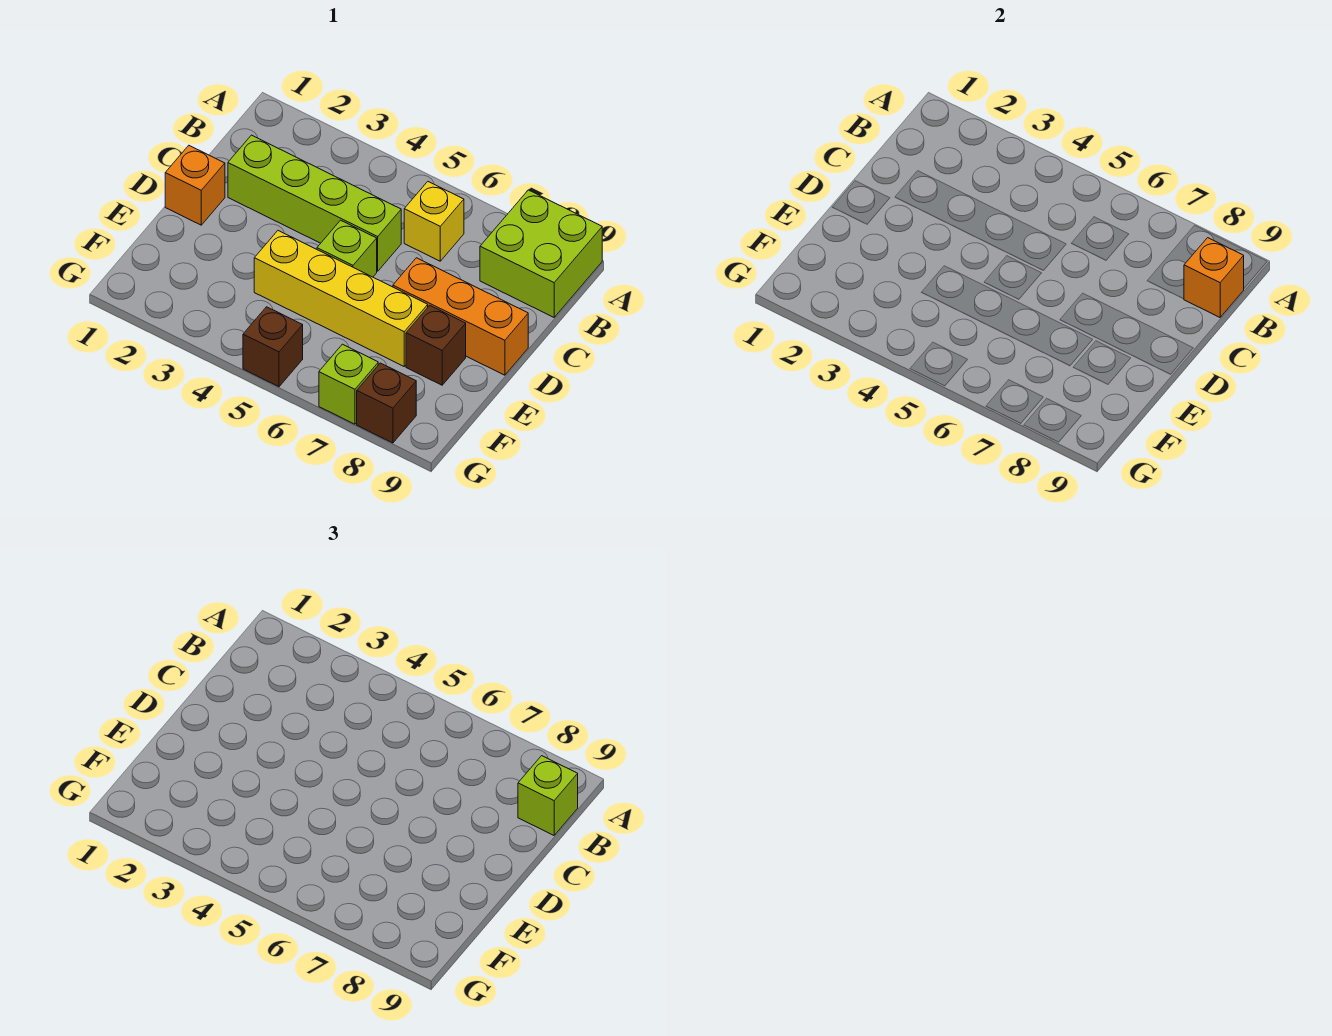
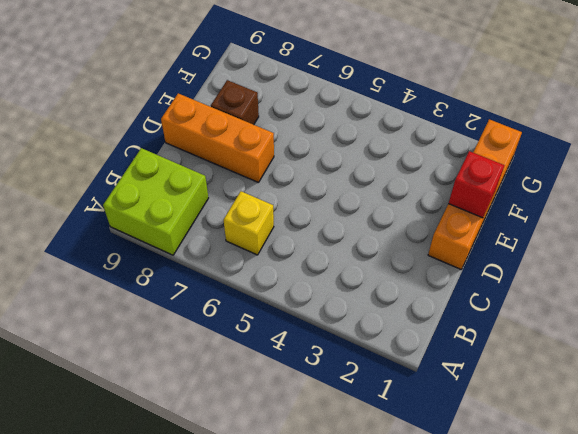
orange 1x4 brick [428,119,522,269] -> orange 1x1 brick [165,146,225,225]
red 1x1 brick [449,151,504,218] -> none
none -> lime 1x4 brick [228,135,401,271]
none -> lime 1x1 brick [317,220,377,277]
none -> yellow 1x4 brick [254,231,428,366]

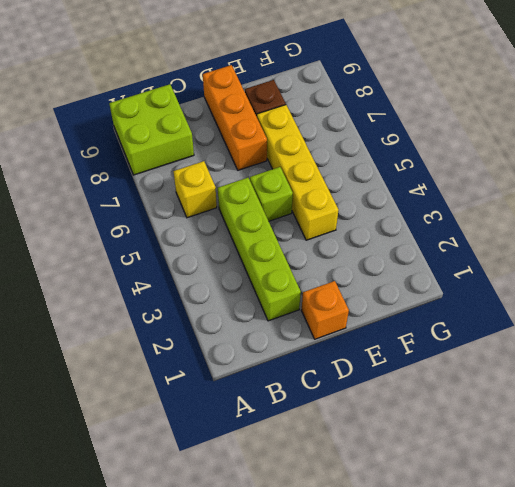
none -> brown 1x1 brick [243,307,303,387]
none -> lime 1x1 brick [319,344,378,424]
none -> brown 1x1 brick [357,363,416,443]

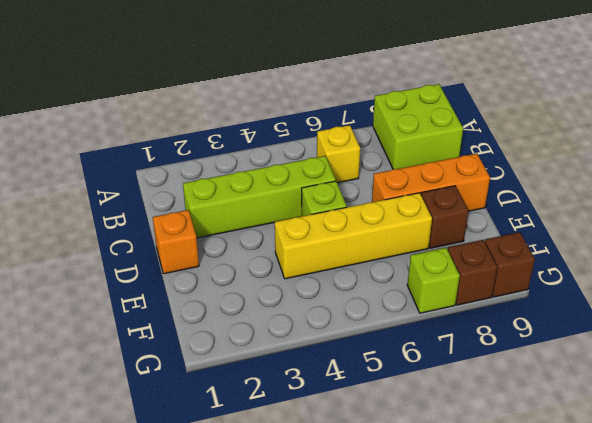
brown 1x1 brick [485,232,535,297] -> brown 1x1 brick moved to [243,307,303,387]
none -> orange 1x1 brick [1184,238,1244,317]
none -> lime 1x1 brick [518,756,578,835]

